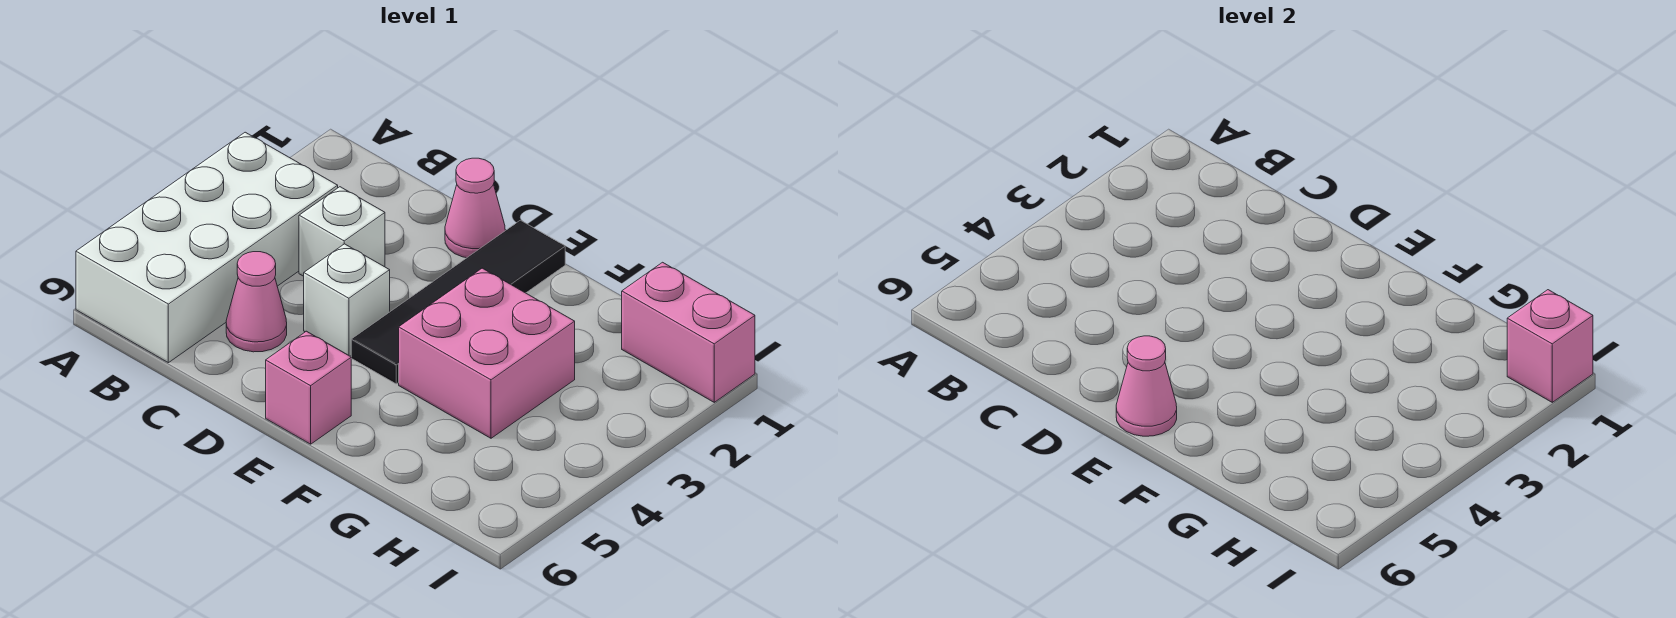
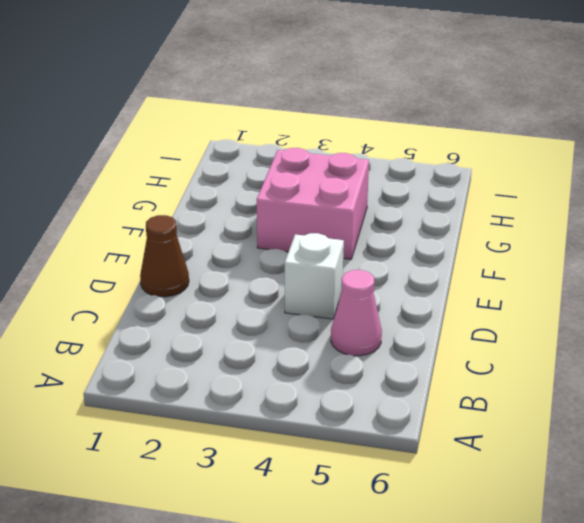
brown 1x1 cone [140,215,189,297] -> pink 1x1 cone [445,158,505,258]
none -> white 2x4 brick [76,132,338,363]
none -> white 1x1 brick [299,187,385,276]

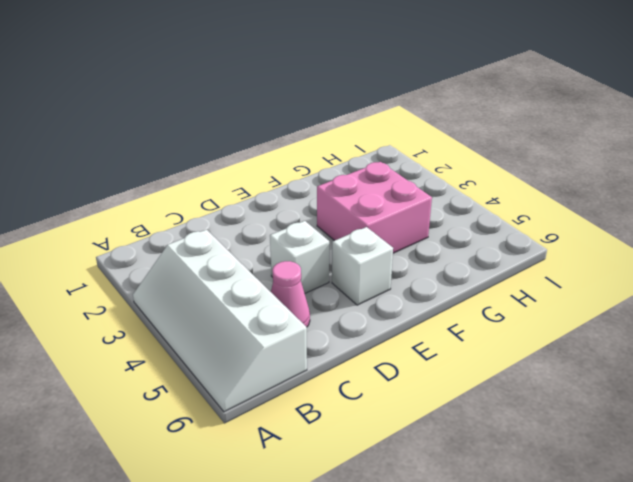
white 2x4 slope [133,229,307,412] -> white 2x4 brick [76,132,338,363]
white 1x1 brick [332,227,393,305] -> white 1x1 brick moved to [299,187,385,276]
none -> pink 1x1 cone [445,158,505,258]
none -> black 1x4 tile [351,220,565,384]

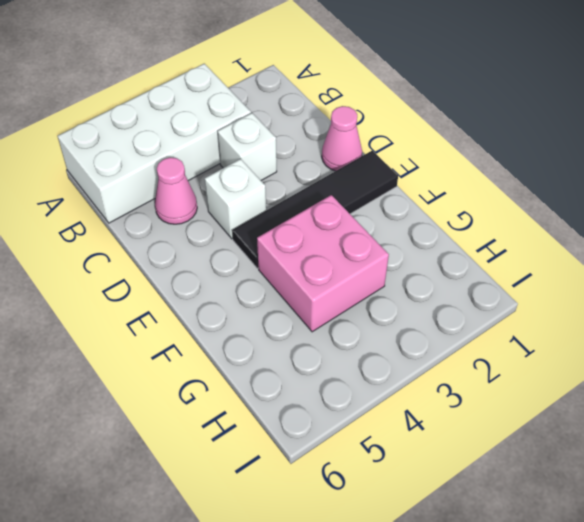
none -> pink 1x1 brick [266,331,351,444]
none -> pink 1x2 brick [622,262,755,402]

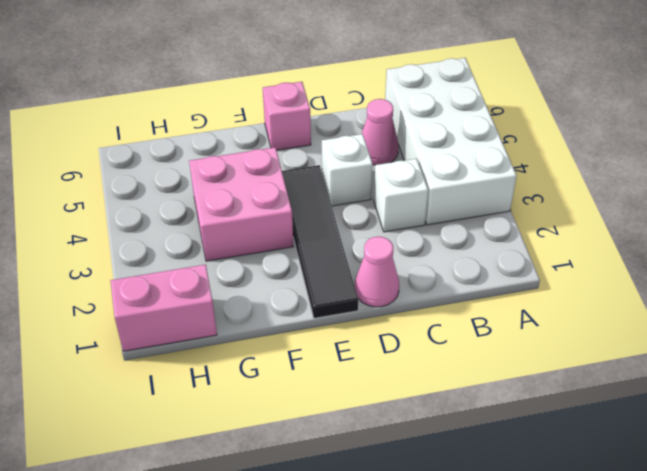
none -> pink 1x1 cone [1116,336,1177,436]
none -> pink 1x1 brick [1507,290,1593,402]

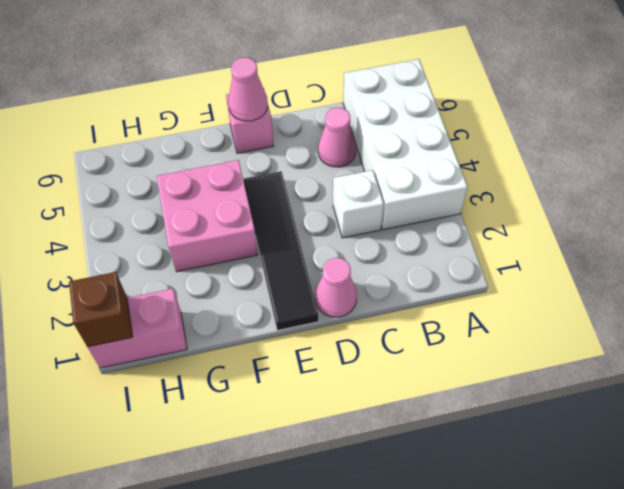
brown 1x1 brick [69,272,132,347] -> pink 1x1 brick [1507,290,1593,402]
none -> white 1x1 brick [304,244,390,356]

